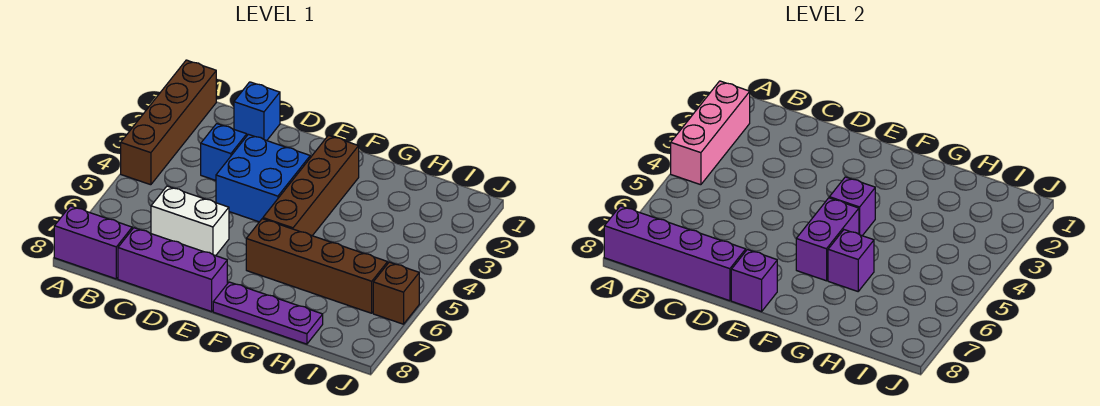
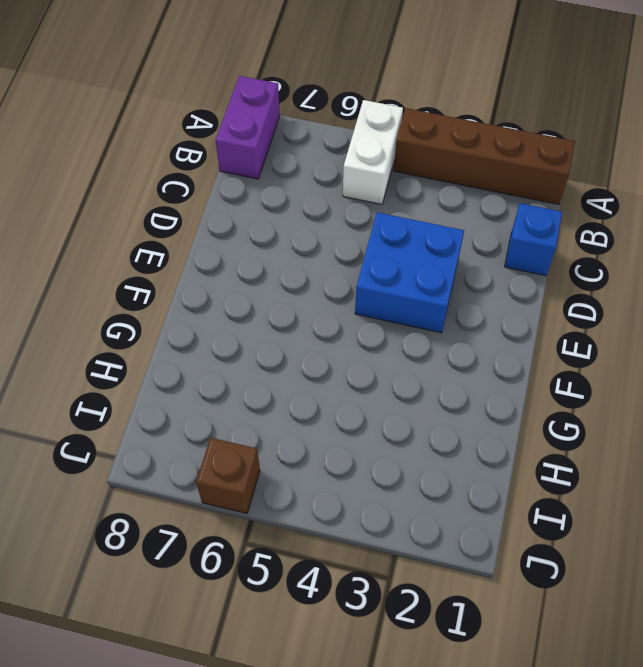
white 1x2 brick [343,100,403,204] -> white 1x2 brick moved to [151,186,229,256]
none -> blue 1x1 brick [201,124,247,180]
none -> purple 1x3 brick [118,228,227,312]
none -> brown 1x4 brick [263,135,359,236]

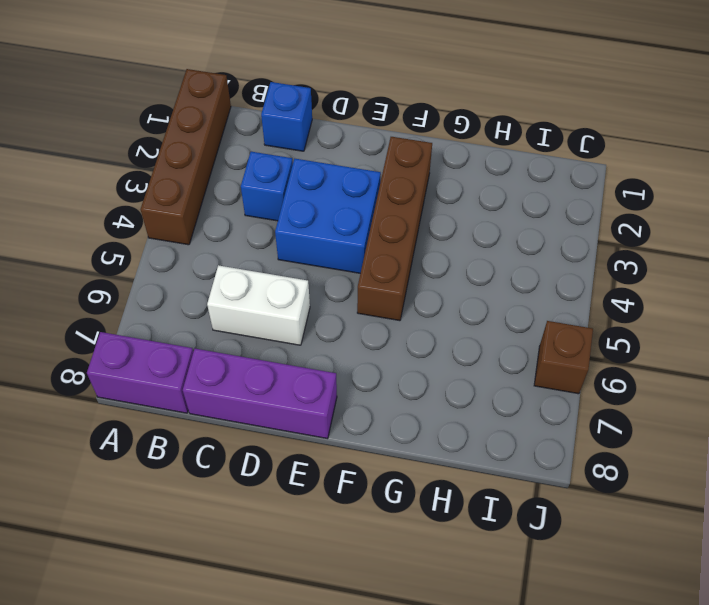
none -> brown 1x4 brick [246,219,388,313]
none -> purple 1x3 plate [213,282,323,344]
none -> pink 1x3 brick [671,81,750,185]

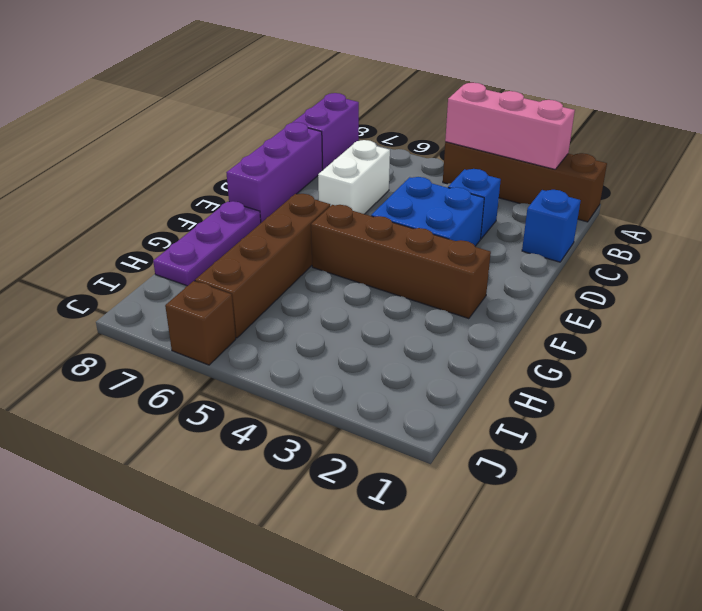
none -> purple 1x4 brick [604,206,746,301]
none -> purple 1x1 brick [731,250,777,312]
none -> purple 1x1 brick [829,177,875,236]

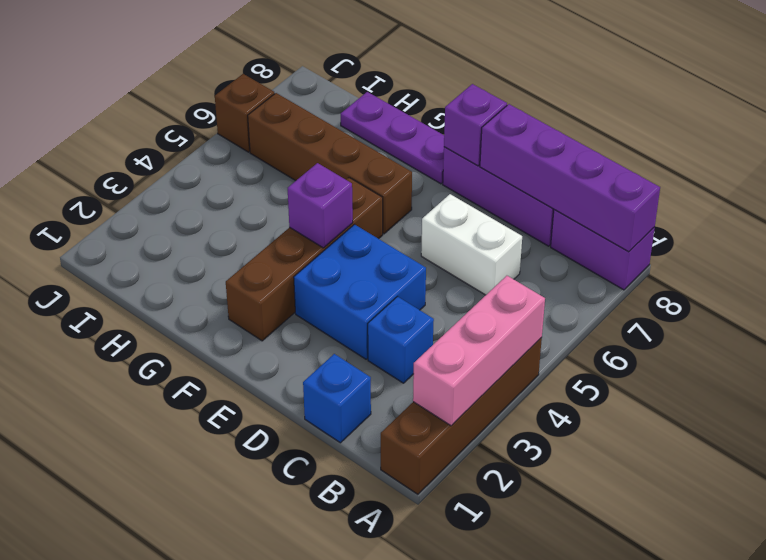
none -> purple 1x2 brick [796,198,859,281]
none -> purple 1x1 brick [828,230,874,291]

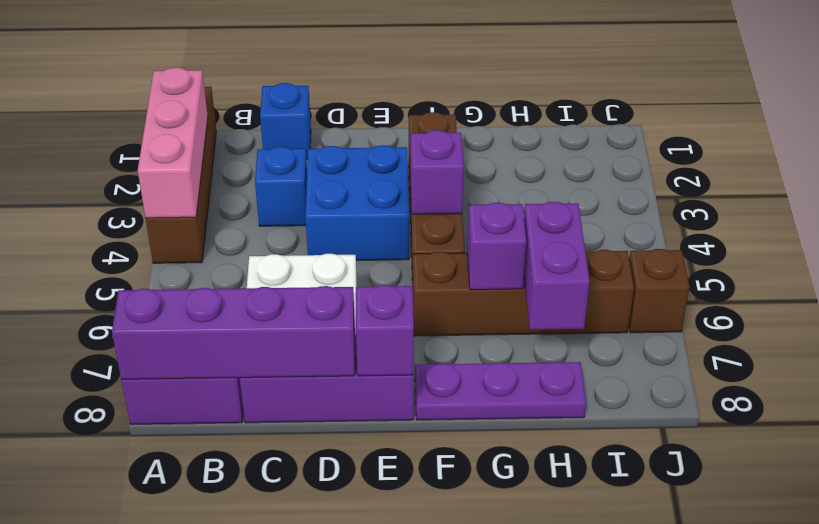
purple 1x2 brick [524,202,590,330] -> purple 1x2 brick moved to [796,198,859,281]

